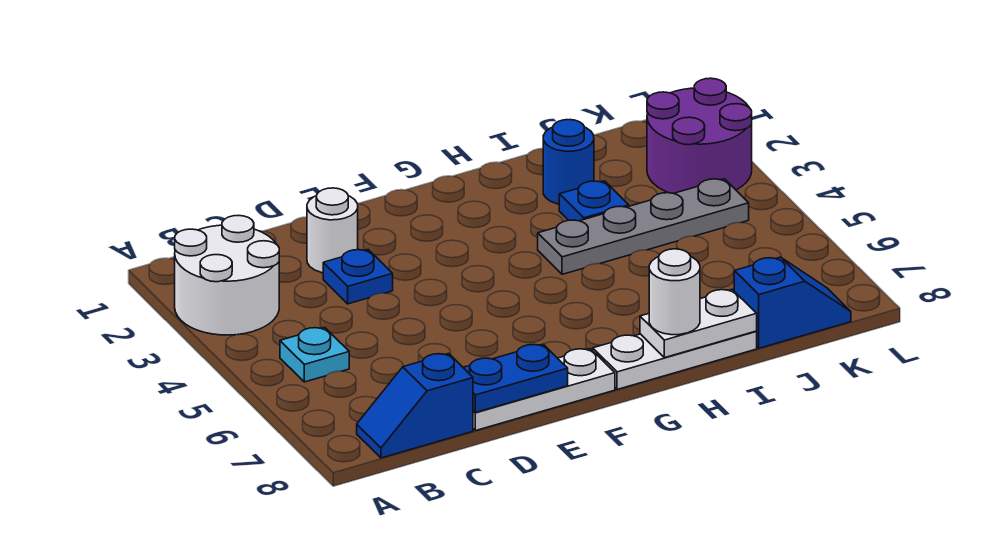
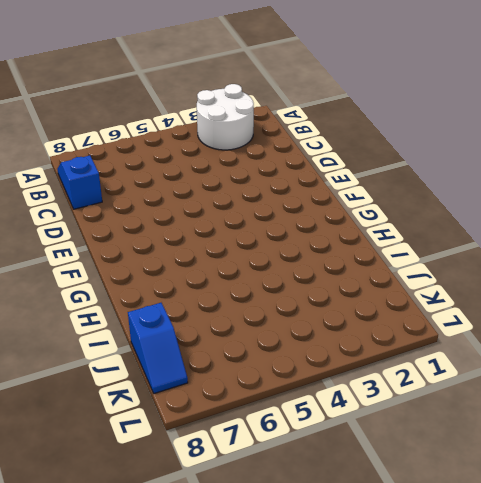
none -> cyan 1x1 plate [280,328,349,382]
none -> white 1x1 round brick [307,188,358,273]
none -> blue 1x1 plate [323,250,393,304]

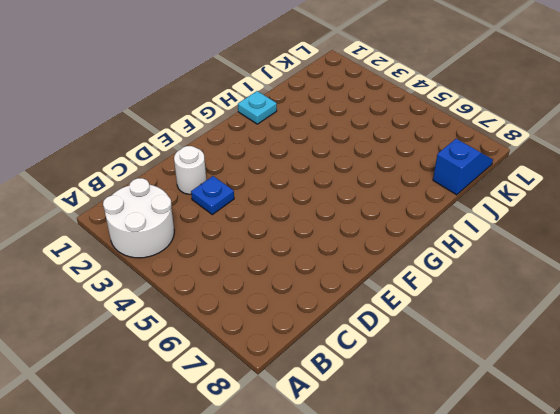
cyan 1x1 plate [238,91,277,124] -> cyan 1x1 plate moved to [280,328,349,382]
none -> blue 1x2 slope [357,354,473,458]
none -> white 1x3 plate [473,349,615,431]
none -> white 1x3 plate [593,331,757,389]

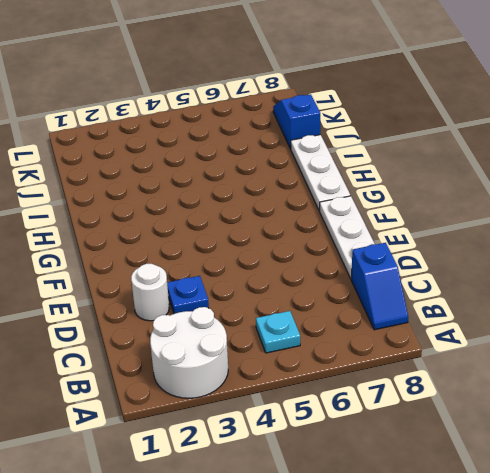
none -> grey 1x4 plate [538,179,749,274]
none -> blue 1x1 round brick [543,120,594,204]
none -> blue 1x1 plate [559,181,629,221]

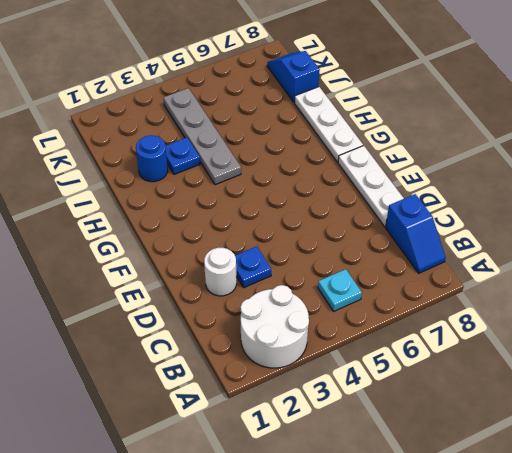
none -> purple 2x2 round brick [647,78,752,193]
none -> blue 1x2 plate [463,344,568,412]
none -> white 1x2 plate [640,290,757,358]

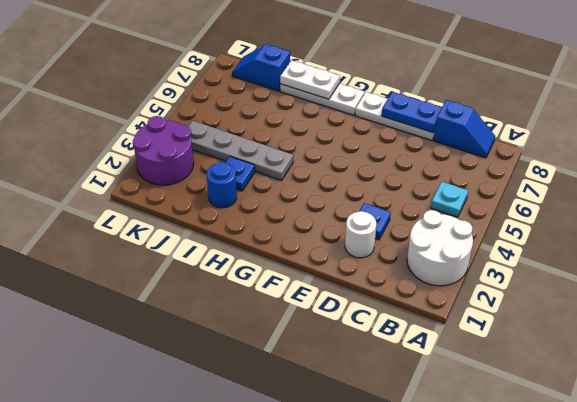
none -> white 1x1 round brick [649,249,700,335]

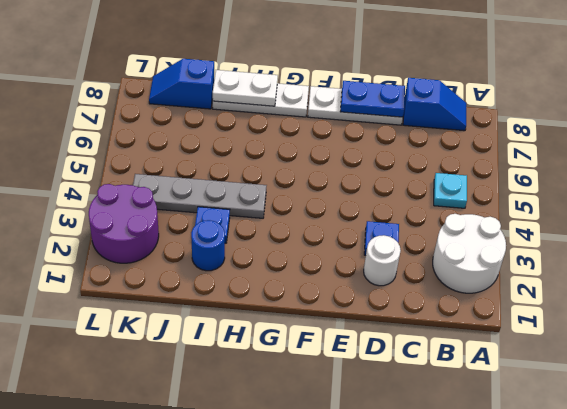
none -> white 1x1 round brick [649,249,700,335]

